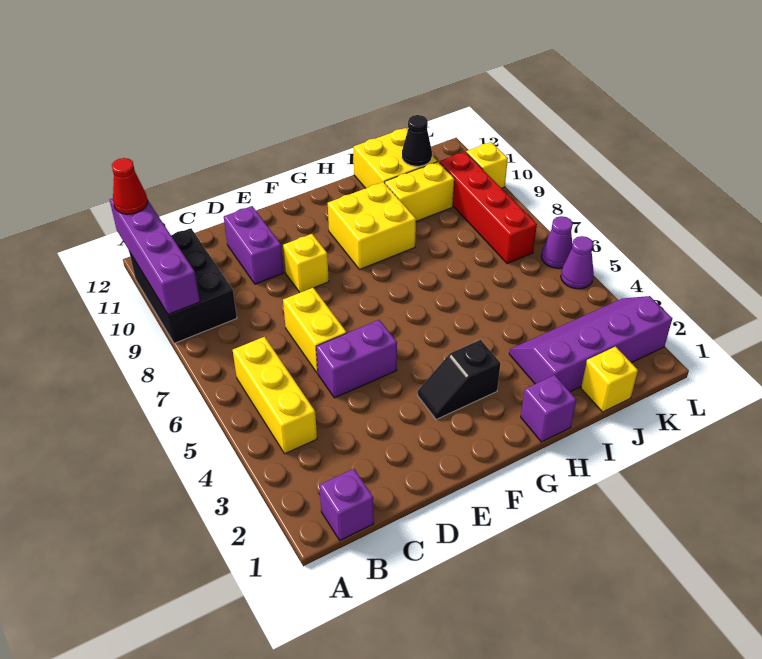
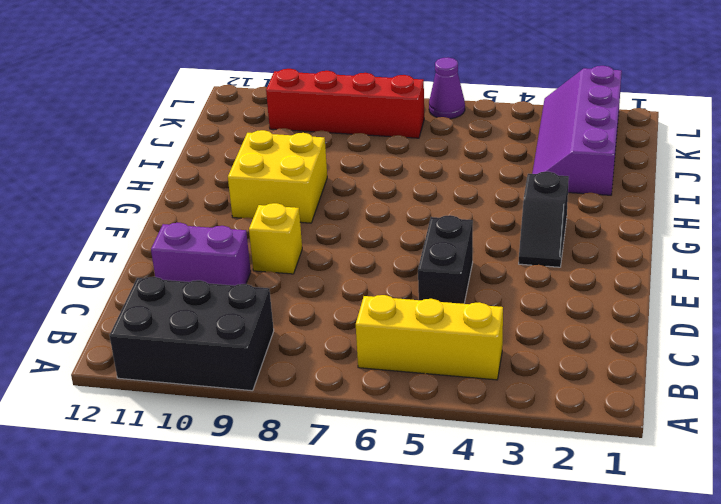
black 1x2 brick [418,215,473,304] -> purple 1x2 brick [316,320,397,398]
none -> purple 1x1 brick [319,469,374,540]
none -> yellow 1x2 brick [283,288,347,373]
none -> purple 1x1 brick [521,375,576,442]

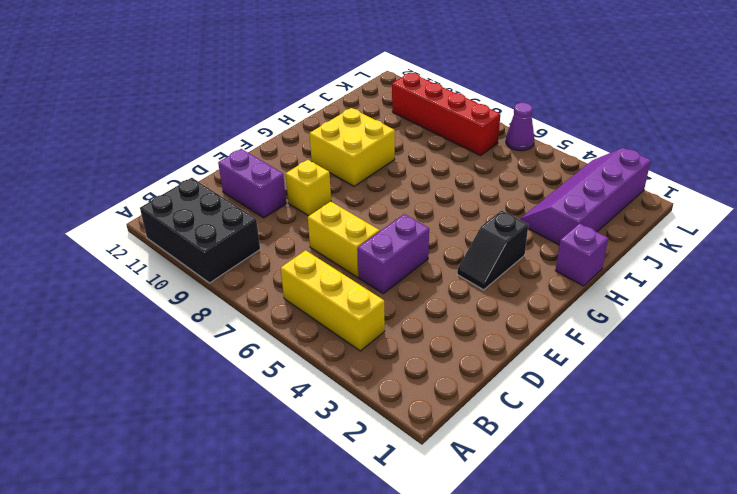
none -> purple 1x1 brick [319,469,374,540]
none -> yellow 1x2 brick [385,162,454,221]
none -> yellow 2x2 brick [354,128,438,188]

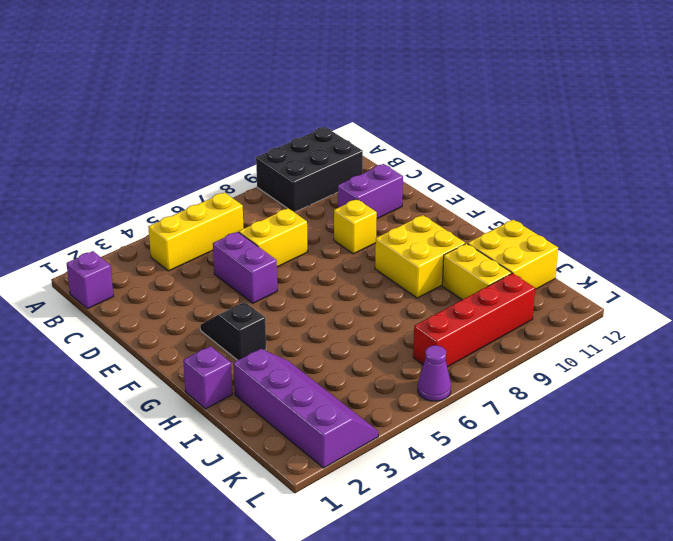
none -> yellow 1x1 brick [581,347,638,412]
none -> purple 1x1 cone [561,236,594,289]
none -> yellow 1x1 brick [466,142,508,188]

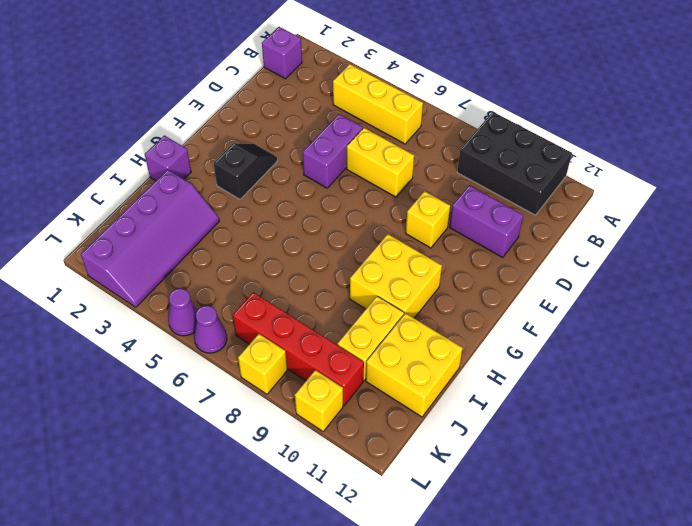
yellow 1x1 brick [238,334,287,394] -> yellow 1x1 brick moved to [581,347,638,412]
none -> purple 1x4 brick [110,198,200,314]
none -> black 1x1 cone [402,115,432,166]
none -> red 1x1 cone [112,158,148,214]

